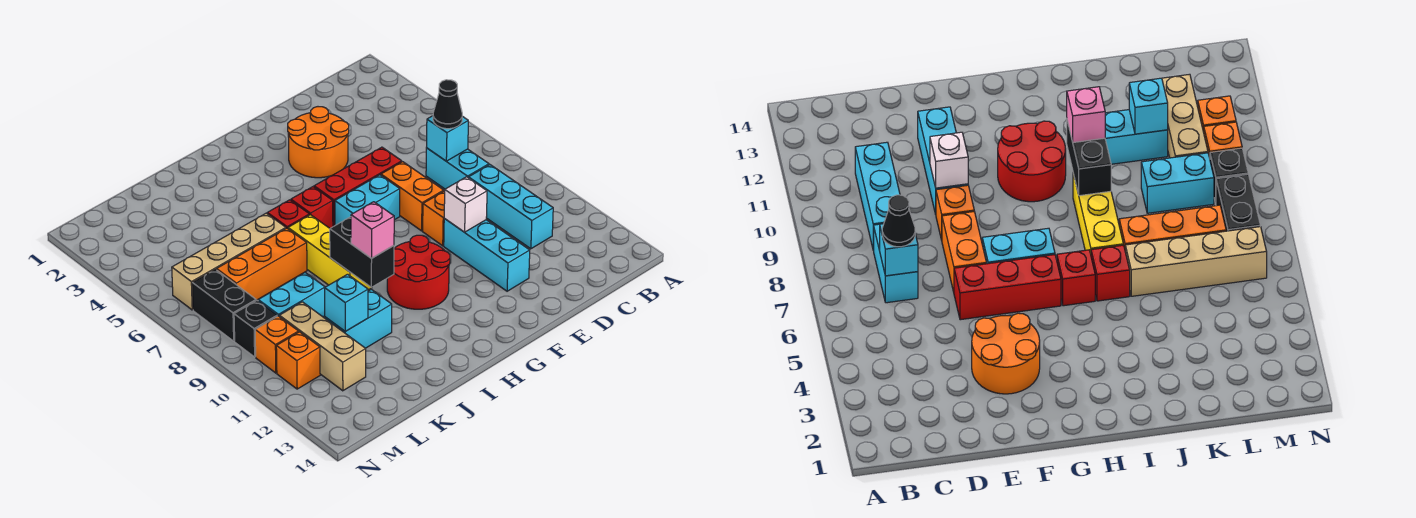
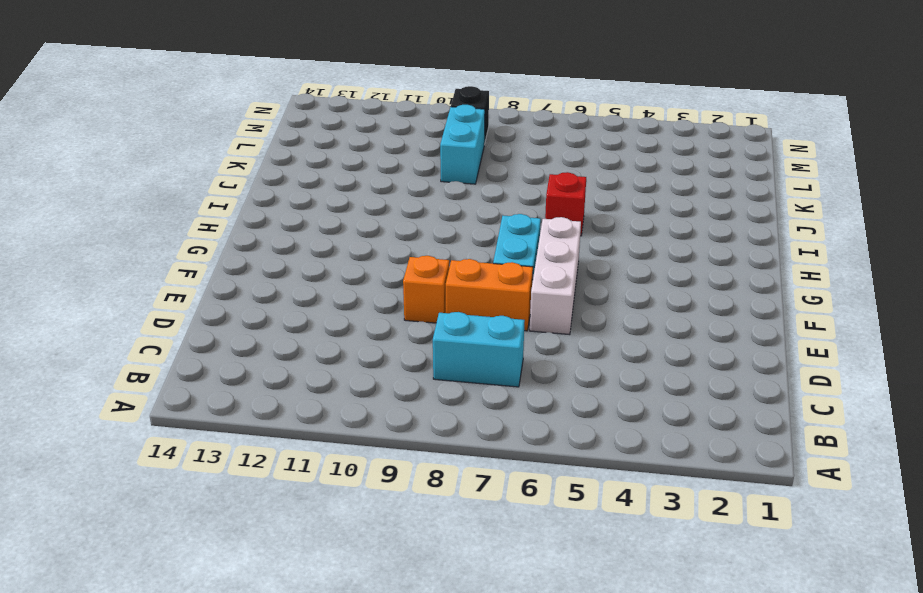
white 1x3 brick [530,217,581,335] -> red 1x3 brick [314,147,402,227]
none -> cyan 1x3 brick [469,165,553,249]
none -> orange 2x2 round brick [288,107,349,178]
none -> cyan 1x3 brick [444,219,530,291]

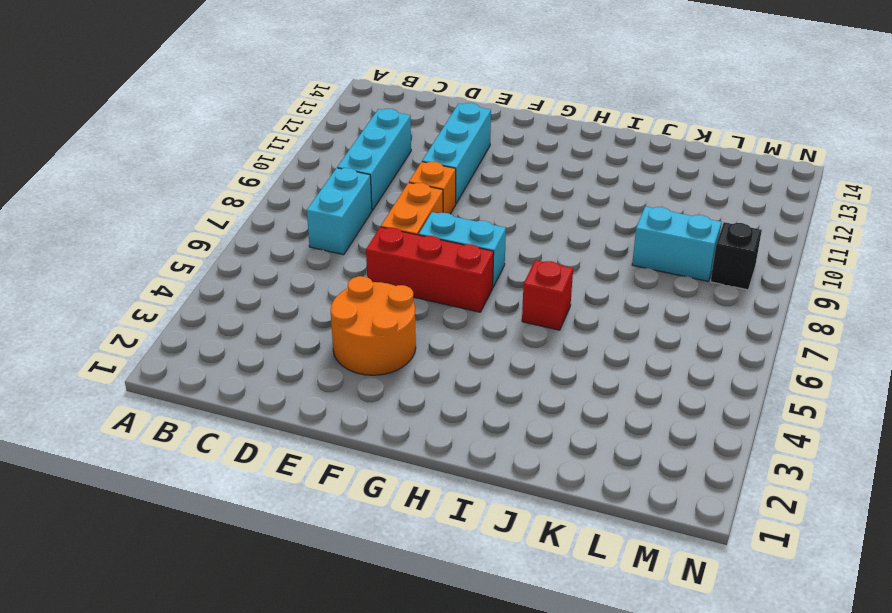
none -> red 2x2 round brick [387,235,450,309]
none -> red 1x1 brick [291,187,333,228]
none -> yellow 1x3 brick [288,215,372,290]

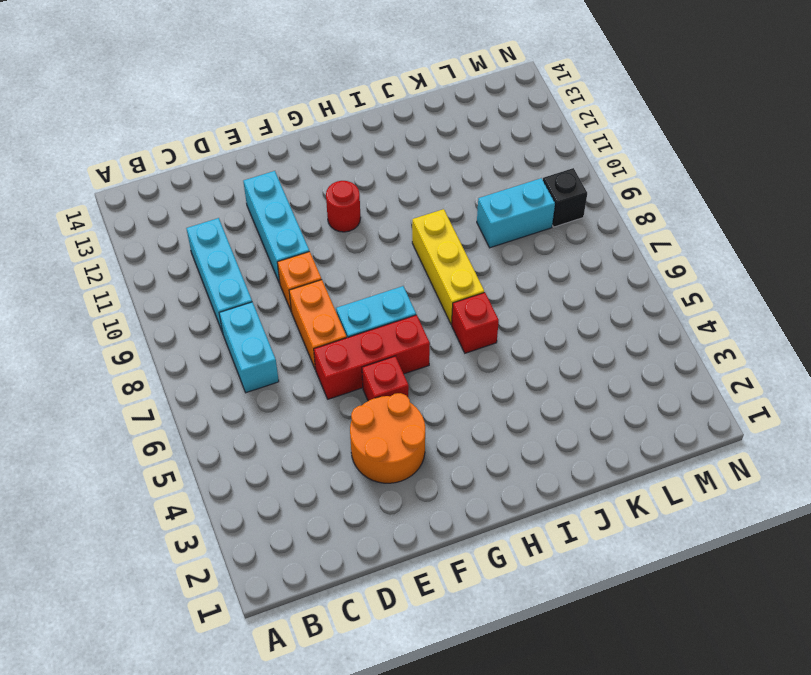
red 1x1 brick [362,356,409,401] -> red 1x1 brick moved to [291,187,333,228]
red 1x1 round brick [326,181,361,232] -> red 2x2 round brick [387,235,450,309]
none -> tan 1x4 brick [172,213,286,310]
none -> orange 1x3 brick [217,228,307,300]
none -> cyan 1x2 brick [325,289,392,348]

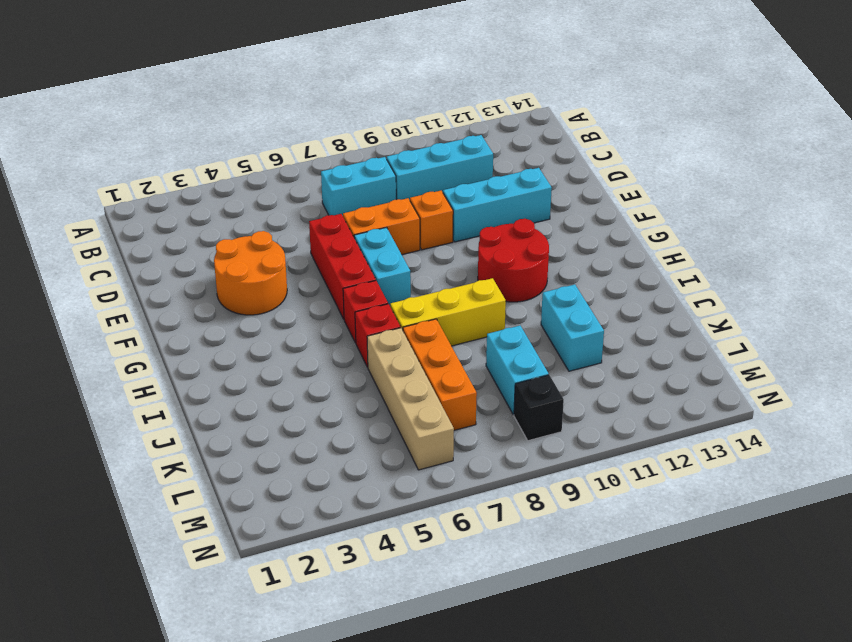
none -> tan 1x3 brick [279,302,366,391]
none -> black 1x2 brick [192,269,256,341]
none -> orange 1x1 brick [255,316,299,373]

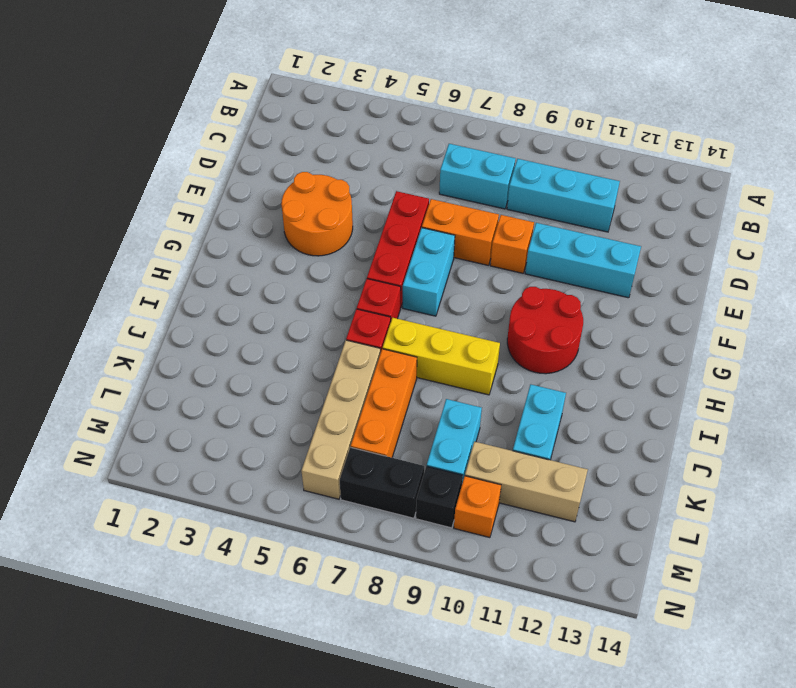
none -> orange 1x1 brick [276,332,320,389]
none -> cyan 1x1 brick [426,116,468,161]
none -> white 1x1 brick [444,177,487,232]

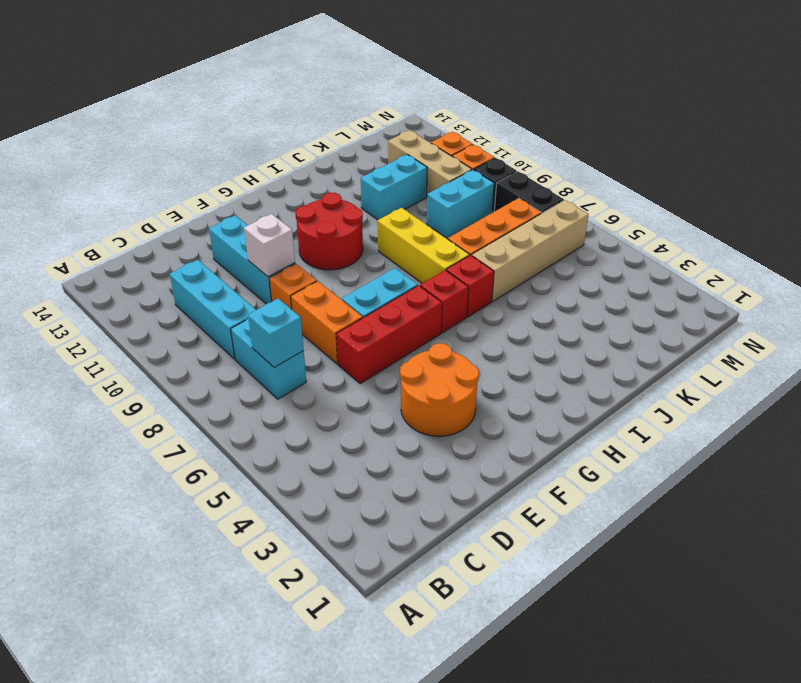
none -> black 1x2 brick [330,217,394,287]
none -> cyan 1x1 brick [325,274,368,331]
none -> black 1x1 cone [433,80,462,129]

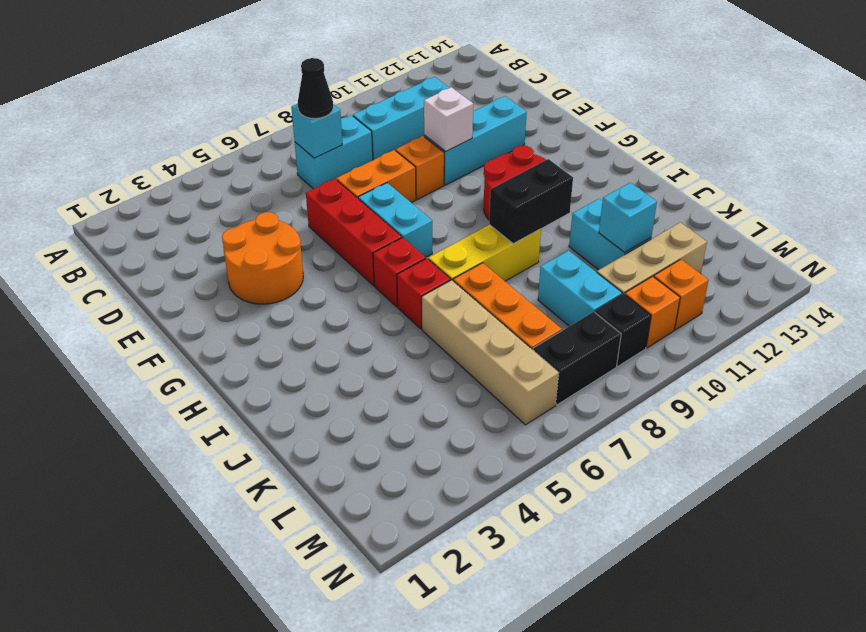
none -> pink 1x1 brick [351,202,394,258]

